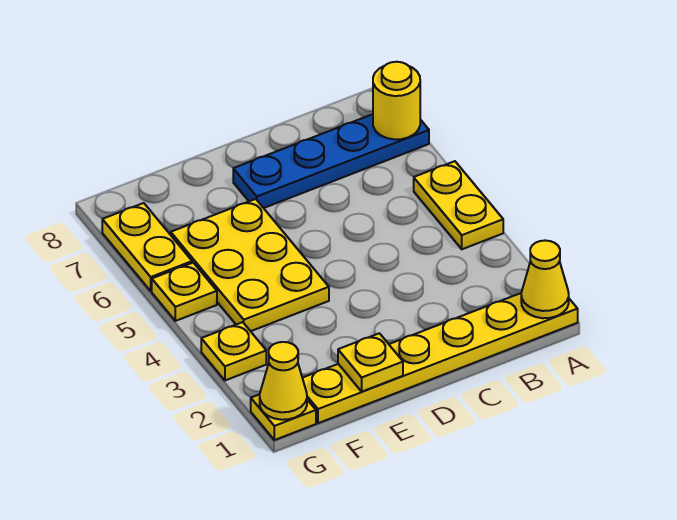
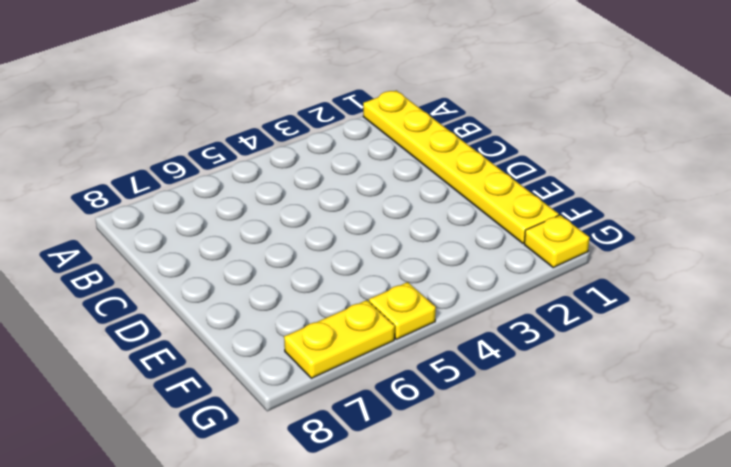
none -> yellow 1x2 plate [414,161,503,249]
none -> blue 1x4 plate [233,114,429,208]
none -> yellow 2x3 plate [171,199,329,331]

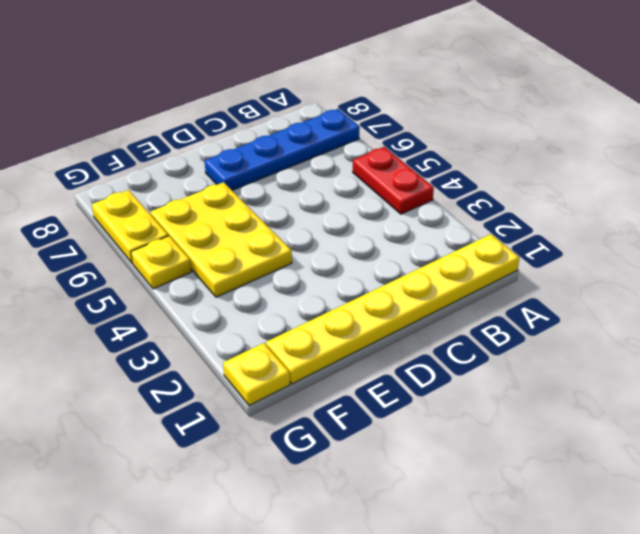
red 1x2 plate [353,147,434,214] -> yellow 1x2 plate [414,161,503,249]
none -> yellow 1x1 plate [201,322,266,380]
none -> yellow 1x1 cone [521,241,569,318]
none -> yellow 1x1 round brick [373,62,420,139]

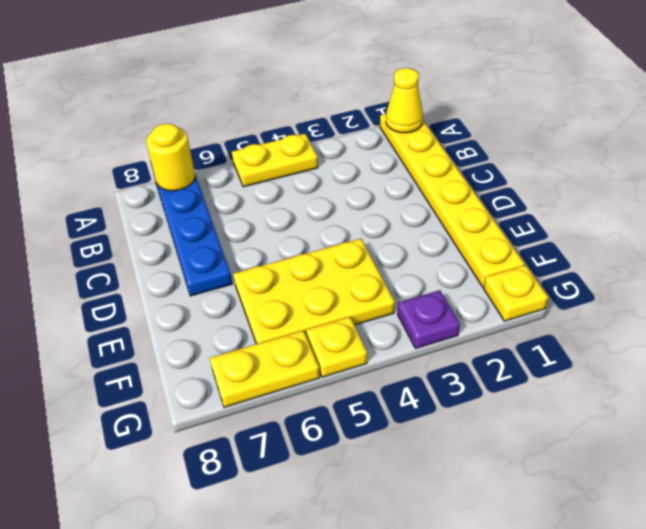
purple 1x1 plate [397,290,460,349] -> yellow 1x1 plate [201,322,266,380]
none -> yellow 1x1 plate [338,333,403,391]
none -> yellow 1x1 cone [260,342,307,420]

